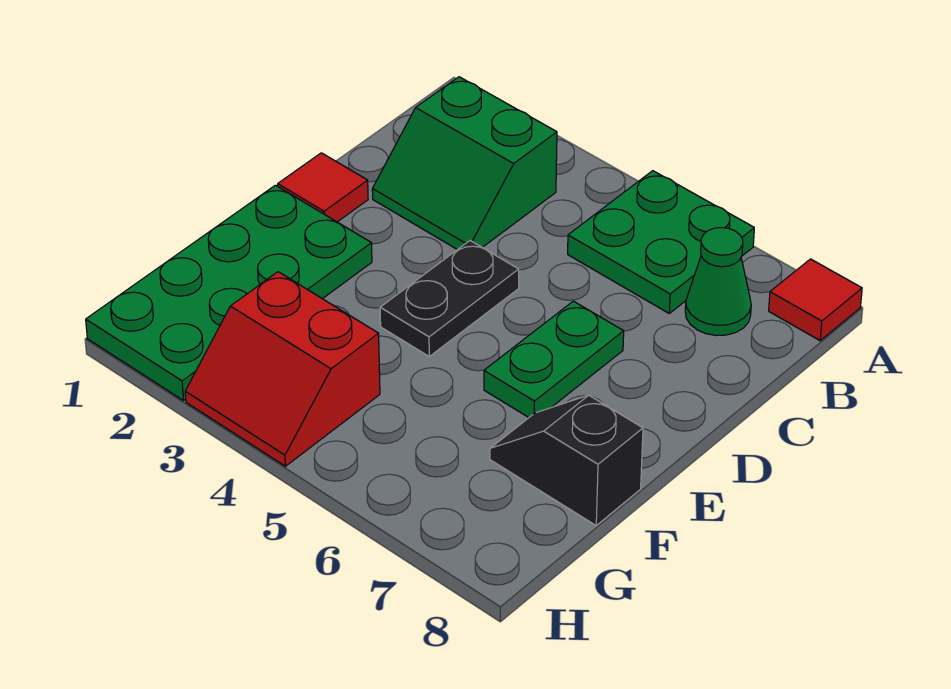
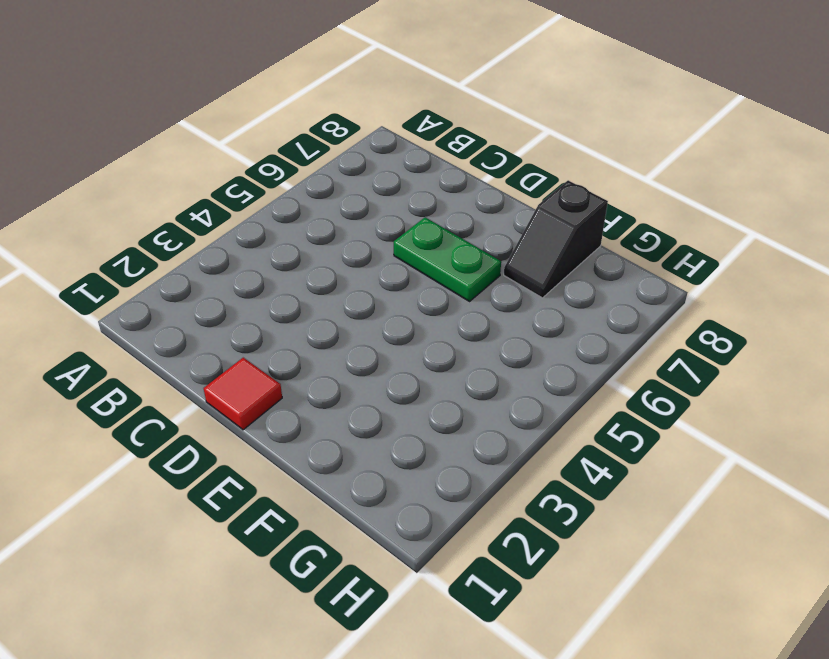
none -> green 2x2 plate [568,171,754,313]
none -> red 1x1 tile [769,259,862,341]

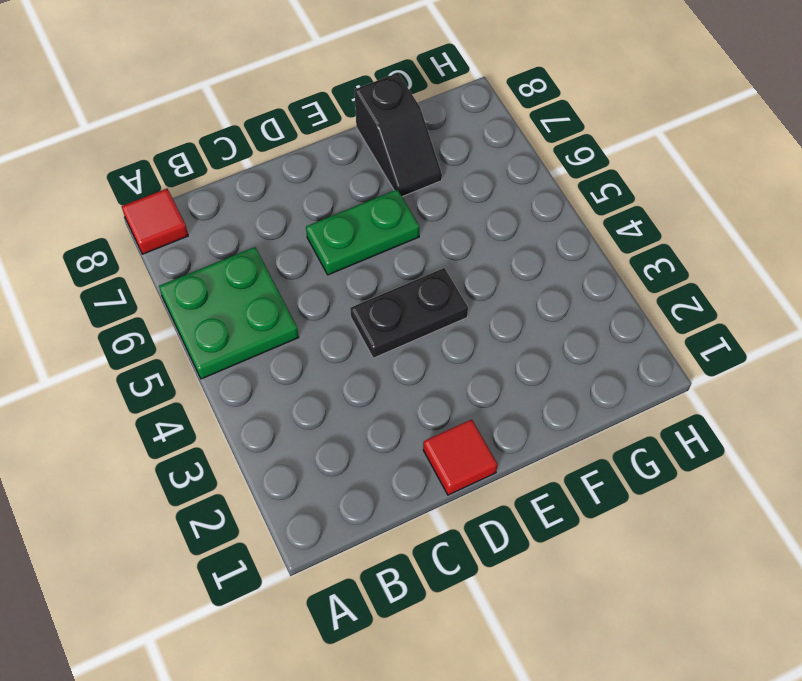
none -> green 2x2 slope [372,77,557,250]
none -> green 1x1 cone [685,228,751,336]

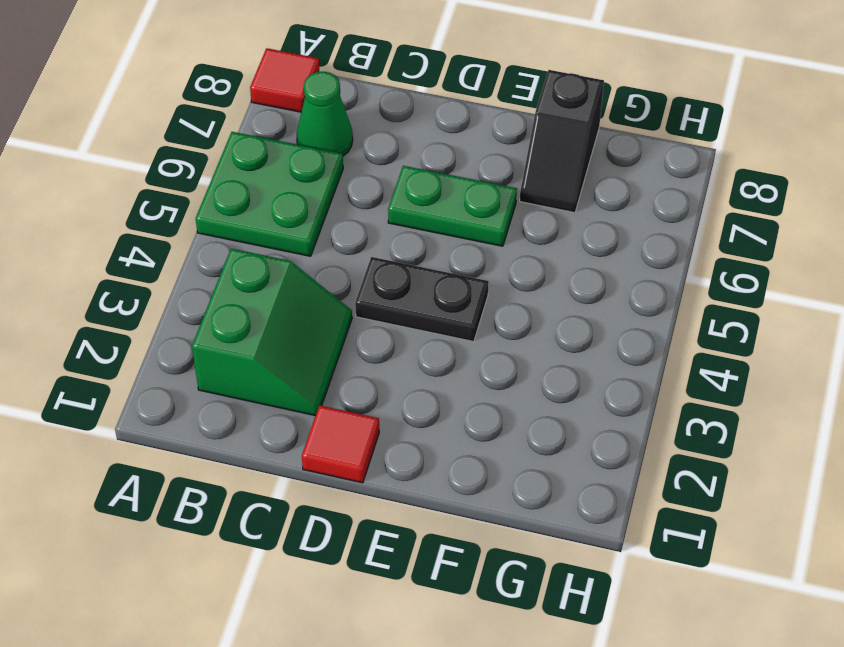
none -> green 2x4 plate [86,185,372,401]
none -> red 2x2 slope [185,272,380,466]

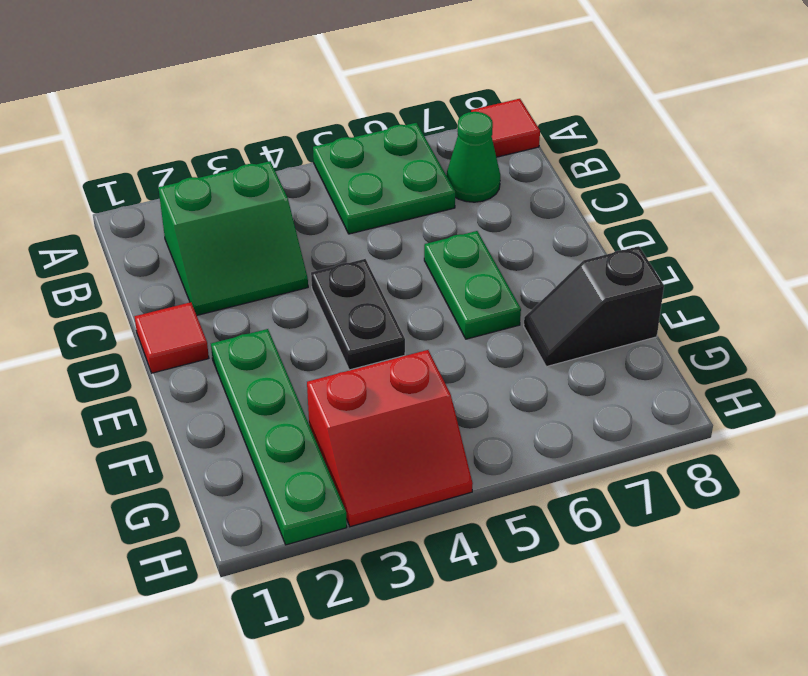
green 1x4 plate [211,329,347,545] -> green 2x4 plate [86,185,372,401]

